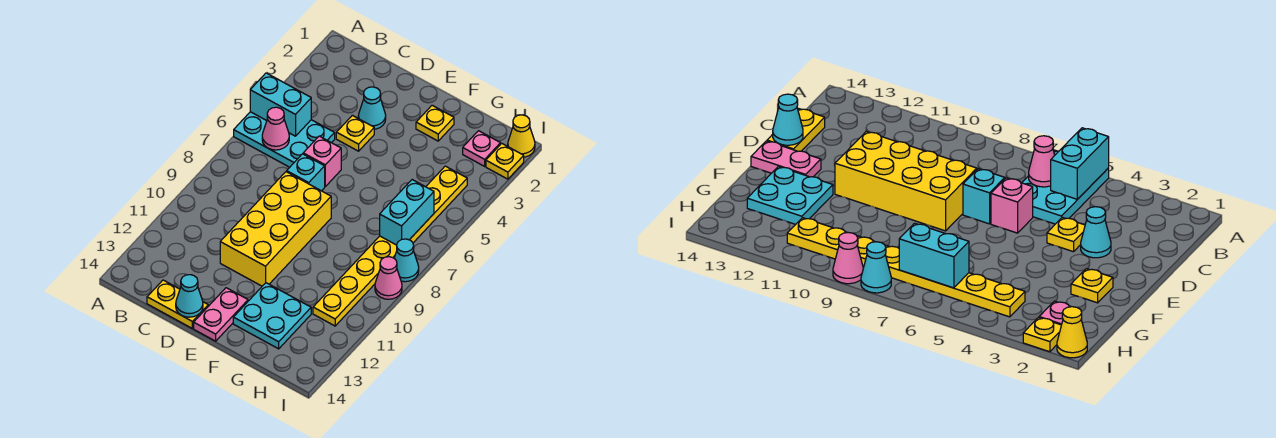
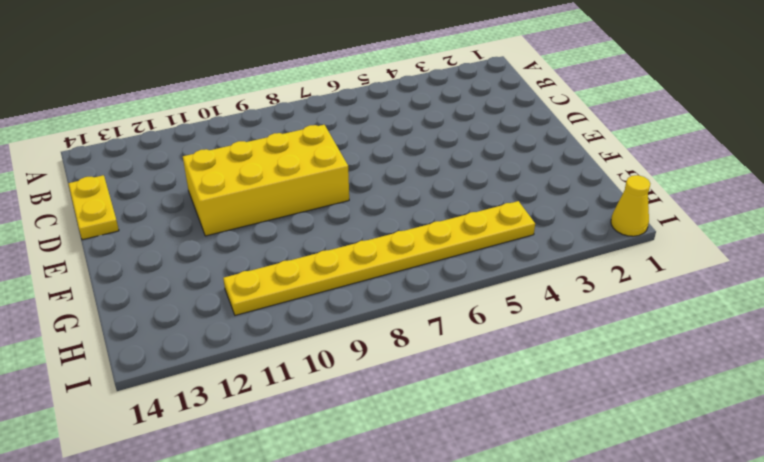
none -> cyan 2x3 plate [234,112,335,167]
none -> cyan 1x1 cone [358,87,386,129]
none -> yellow 1x1 plate [336,115,374,151]

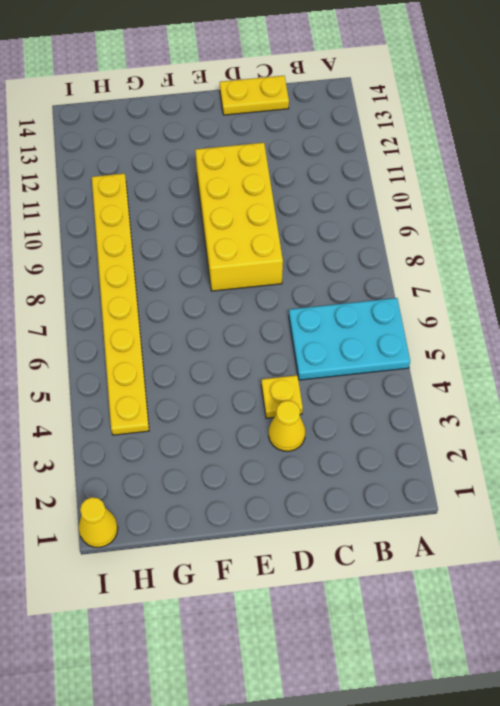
yellow 1x1 cone [269,401,305,451] -> cyan 1x1 cone [358,87,386,129]
none -> pink 1x1 brick [303,136,341,186]
none -> cyan 1x1 brick [287,154,325,191]
none -> pink 1x2 plate [194,288,248,341]

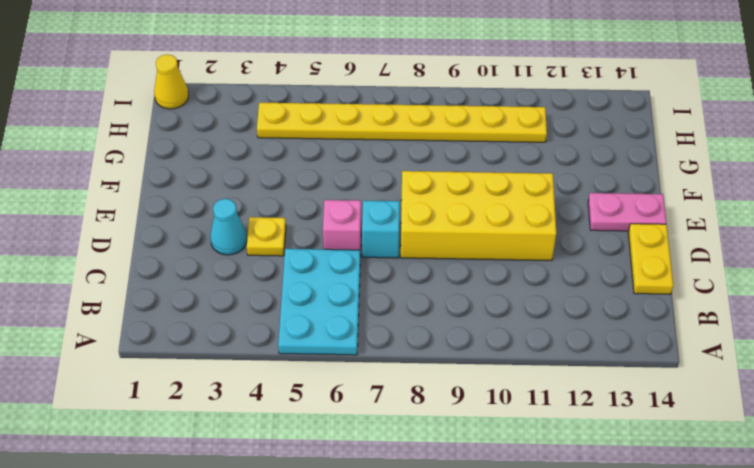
none -> yellow 1x1 plate [416,105,454,141]
none -> cyan 2x2 plate [233,283,311,349]
none -> pink 1x1 plate [463,131,501,166]

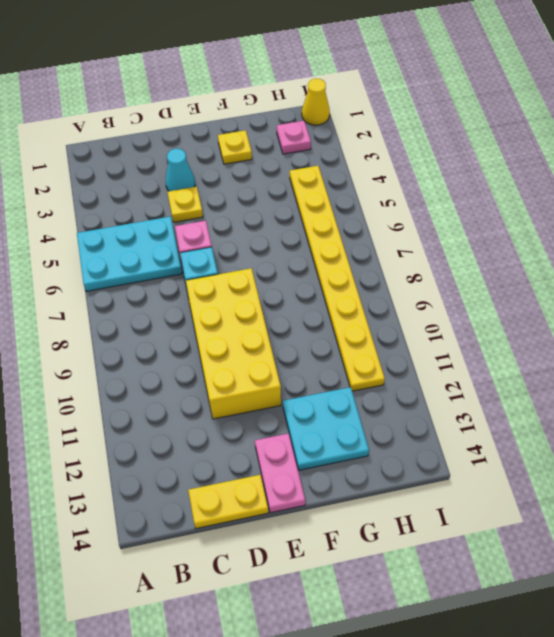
none -> yellow 1x1 plate [486,143,524,179]
none -> cyan 1x1 cone [394,239,419,282]
none -> pink 1x1 cone [375,257,402,299]

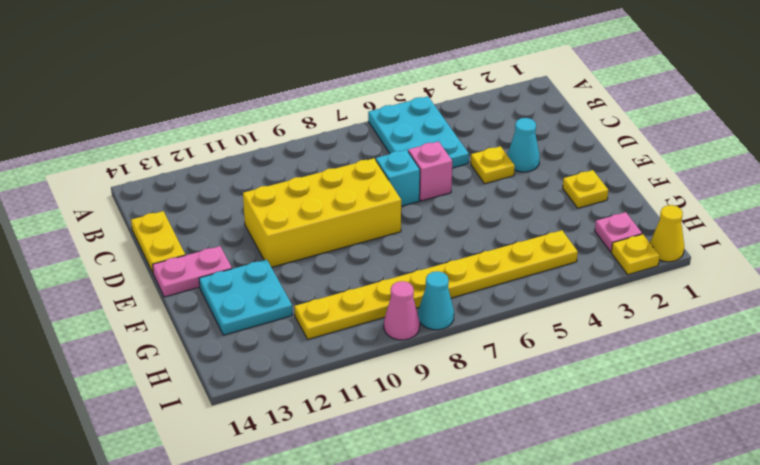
none -> cyan 1x2 brick [250,73,311,136]
none -> pink 1x1 cone [262,107,289,150]
none -> cyan 1x1 cone [176,275,203,317]

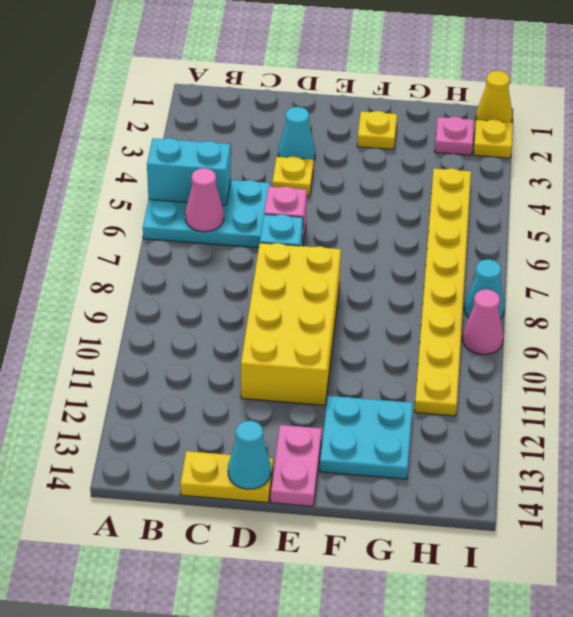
none -> cyan 1x2 brick [380,180,434,245]

